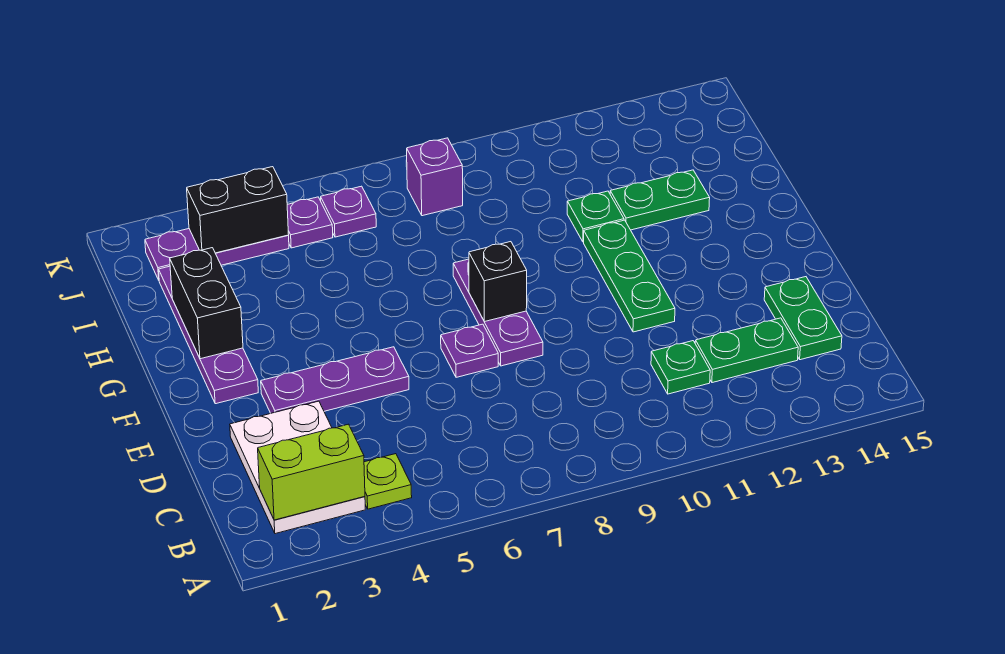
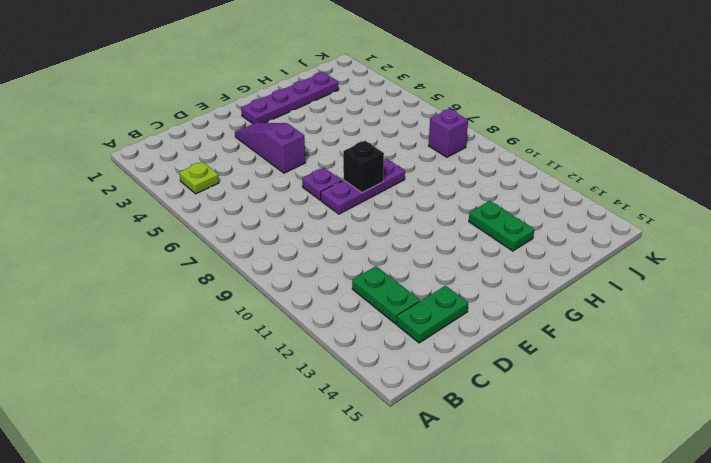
purple 1x3 slope [235,123,305,173] -> purple 1x3 plate [261,347,409,413]
none -> white 2x3 plate [230,401,365,534]
none -> green 1x1 plate [651,341,710,394]
none -> green 1x3 plate [584,220,675,332]

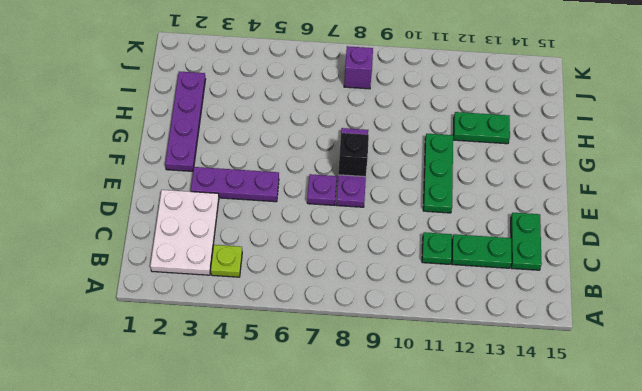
none -> green 1x1 plate [567,191,624,242]
none -> purple 1x3 plate [145,229,289,280]
none -> purple 1x1 plate [287,197,333,248]

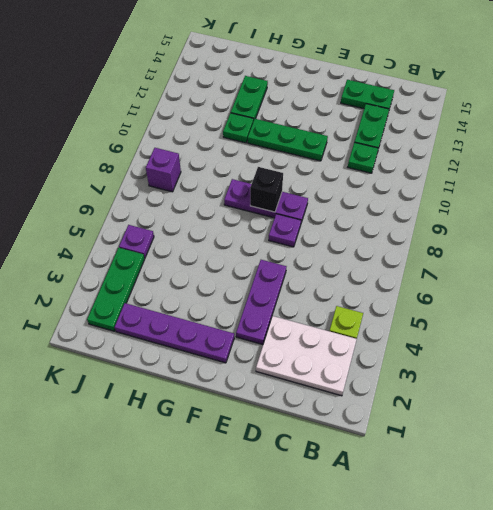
green 1x3 plate [87,248,145,331] -> purple 1x3 plate [145,229,289,280]
none -> purple 1x1 plate [321,186,376,237]
none -> lime 1x2 brick [258,424,365,520]
none -> black 1x2 brick [170,248,243,359]

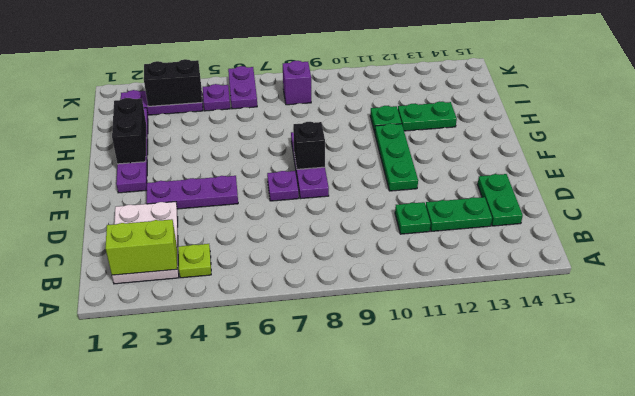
purple 1x2 plate [228,66,257,109] -> purple 1x1 plate [321,186,376,237]

